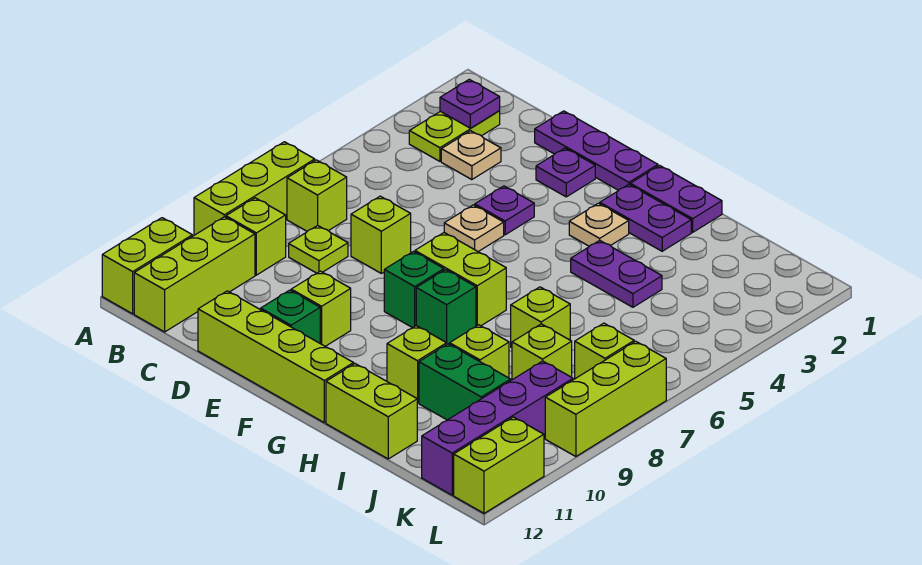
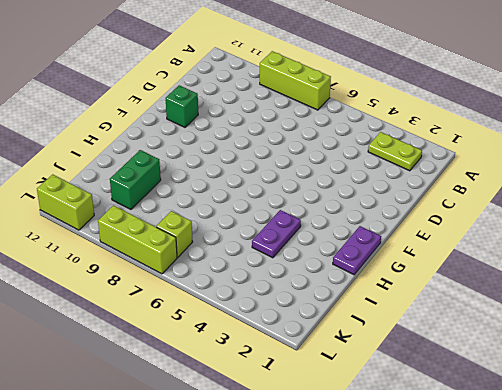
none -> lime 1x2 brick [102,218,192,314]
none -> lime 1x1 brick [287,160,347,231]
none -> lime 1x1 brick [226,198,286,275]
none -> lime 1x3 brick [134,217,255,332]

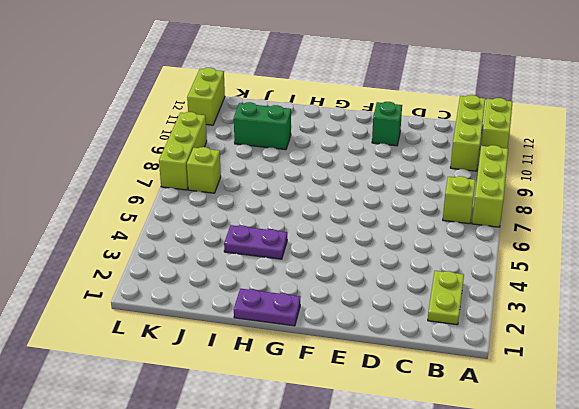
none -> lime 1x1 brick [226,198,286,275]
none -> tan 1x1 plate [441,131,501,180]
none -> lime 1x1 plate [289,225,348,273]
none -> purple 1x3 plate [535,111,658,190]

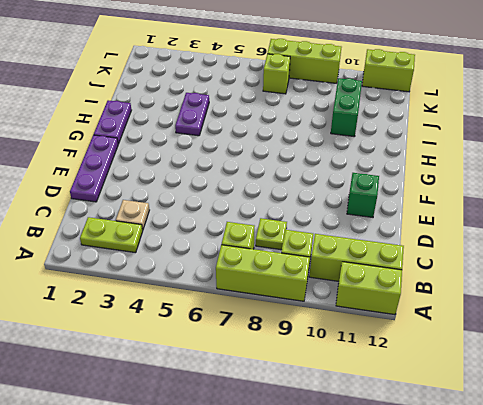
none -> lime 1x1 brick [351,196,411,273]
none -> lime 1x4 brick [198,291,354,423]
none -> purple 1x1 plate [536,148,595,197]
none -> purple 1x1 plate [475,186,534,235]

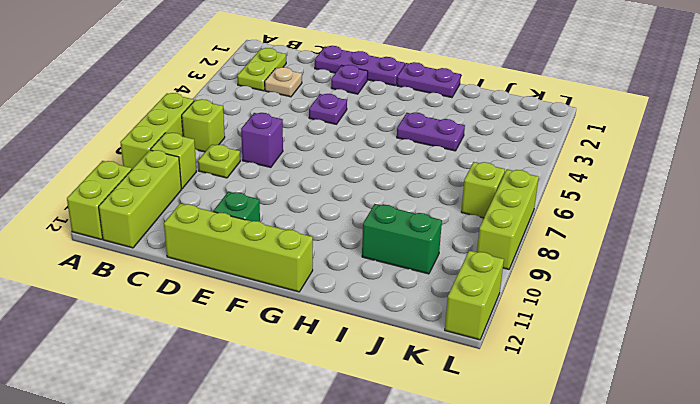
purple 1x1 brick [241,113,283,167] -> lime 1x1 brick [351,196,411,273]
none -> tan 1x1 plate [444,205,504,252]
none -> lime 1x1 brick [291,271,351,346]
none -> lime 1x2 brick [415,233,506,326]
none -> green 1x1 brick [384,252,444,328]

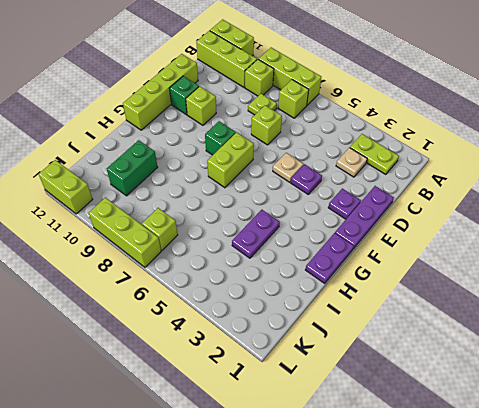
none -> purple 1x2 plate [600,185,691,251]
none -> tan 1x1 plate [569,203,629,246]
none -> green 1x1 brick [416,270,476,344]
none -> lime 1x1 brick [387,326,447,403]

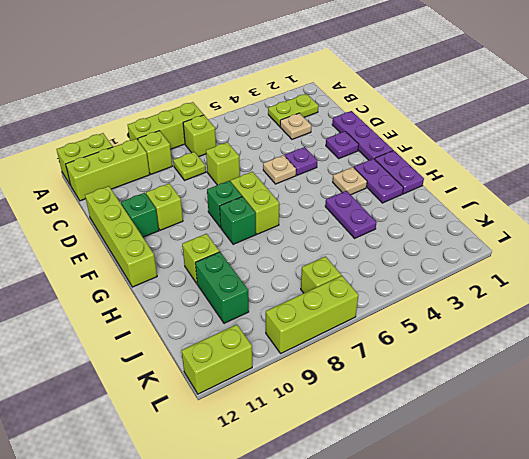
none -> lime 1x2 brick [326,364,417,459]
none -> lime 1x1 brick [511,287,570,348]
none -> lime 1x1 brick [450,325,509,378]
none -> lime 1x1 brick [512,324,572,380]

